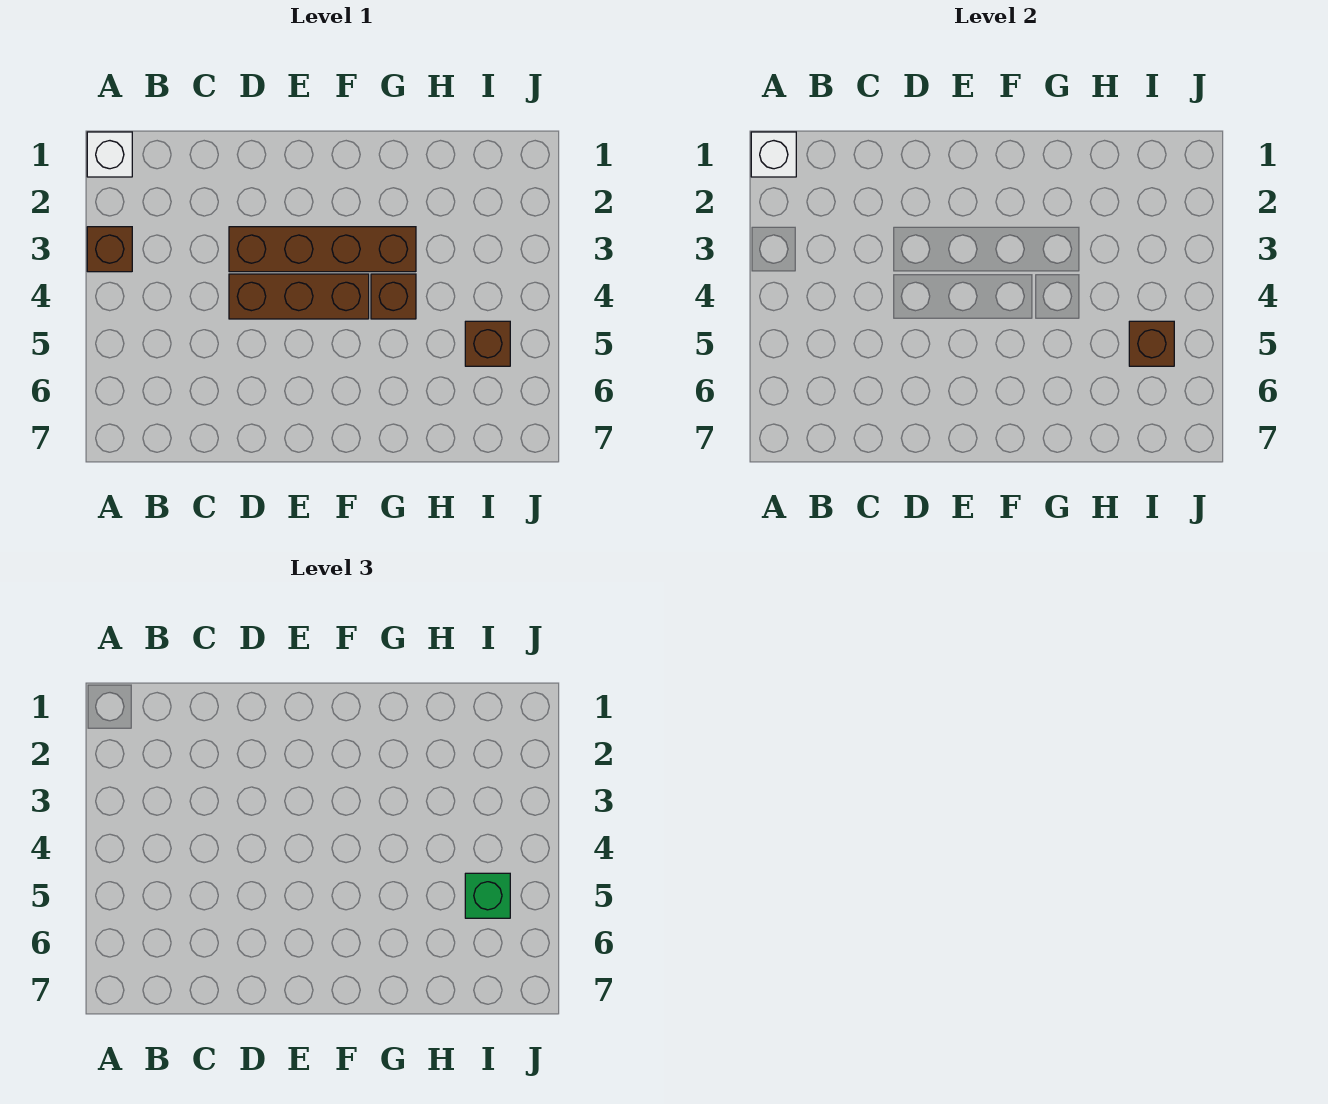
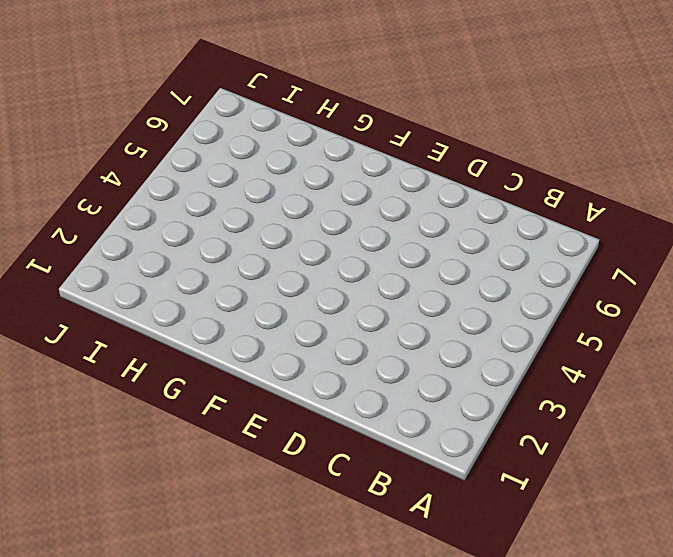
none -> white 1x1 brick [87,132,132,177]
none -> brown 1x1 brick [87,227,132,272]

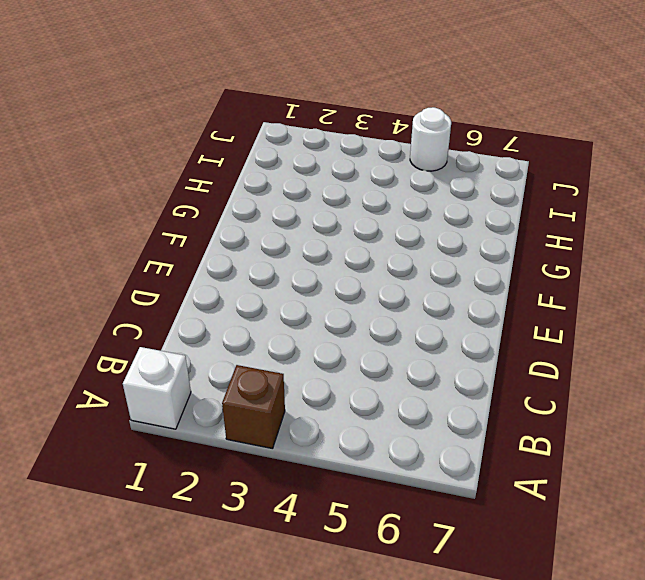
white 1x1 round brick [410,107,451,171] -> none
none -> brown 1x4 brick [229,227,416,272]
none -> brown 1x3 brick [229,274,369,319]

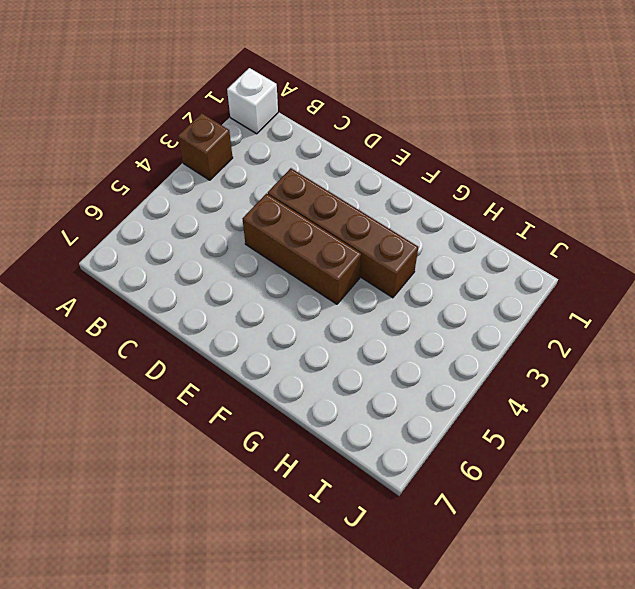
none -> brown 1x1 brick [371,274,416,319]
none -> brown 1x1 brick [465,321,510,366]

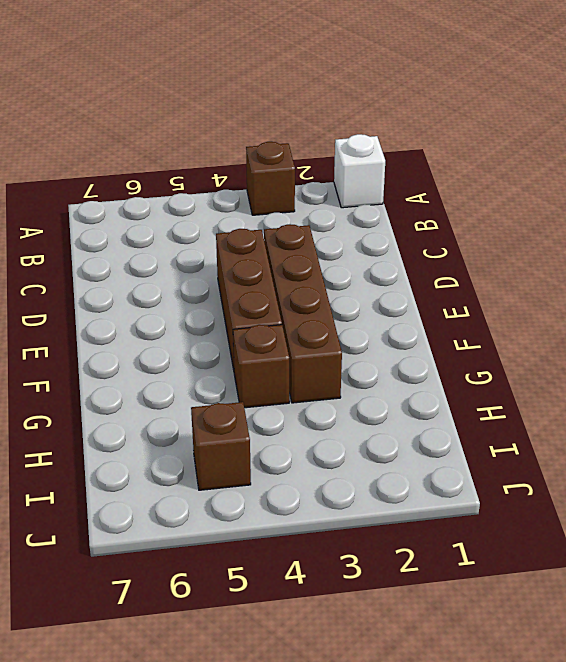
none -> white 1x1 brick [751,132,796,177]
none -> brown 1x1 brick [1129,321,1174,366]

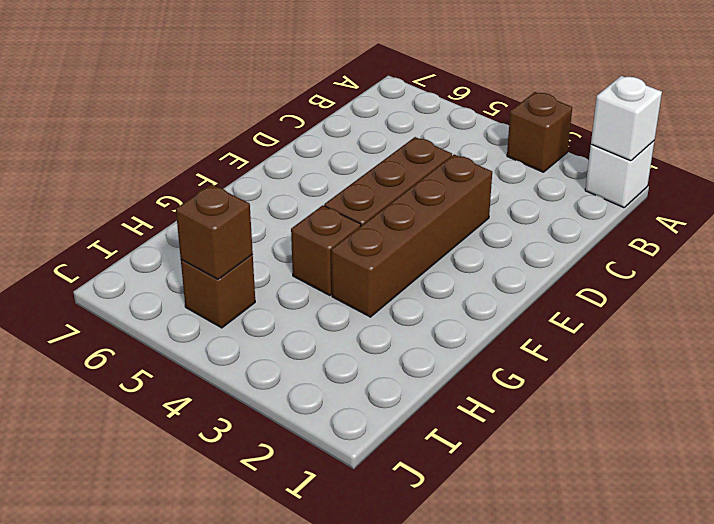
none -> green 1x1 brick [465,873,510,918]

